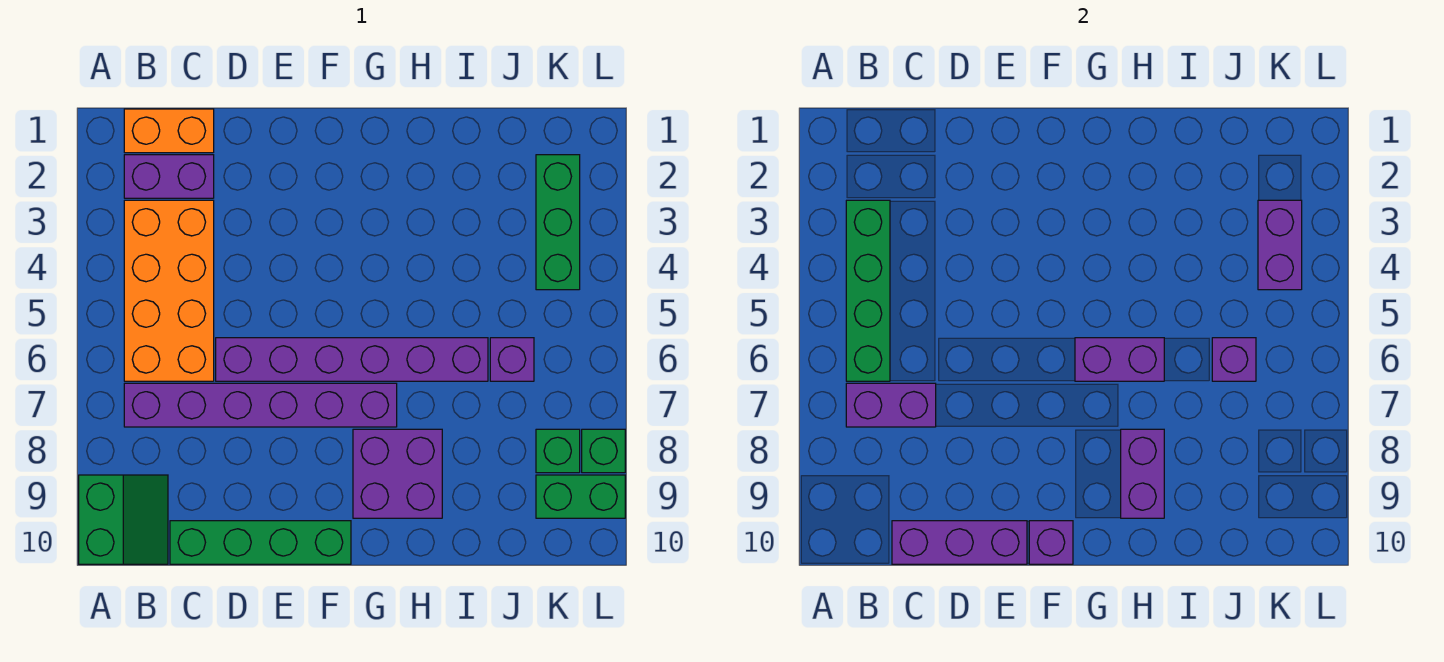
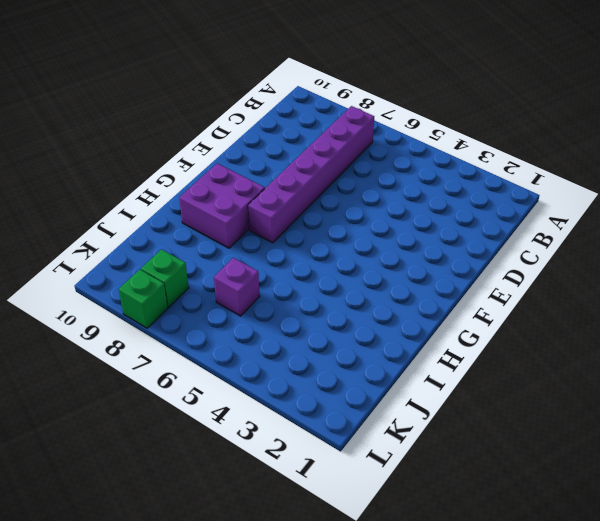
none -> green 2x2 slope [79,475,168,564]
none -> orange 1x2 brick [124,109,214,153]
none -> purple 1x2 brick [124,155,214,198]

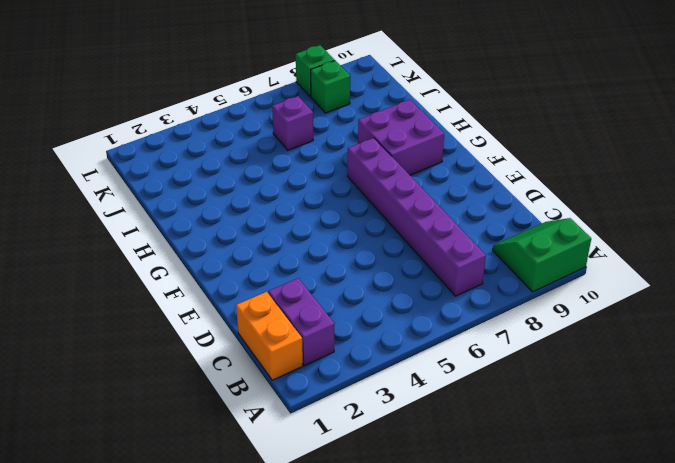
none -> orange 2x4 brick [124,200,214,381]
none -> green 1x4 brick [170,521,351,564]
none -> purple 1x6 brick [216,338,488,381]

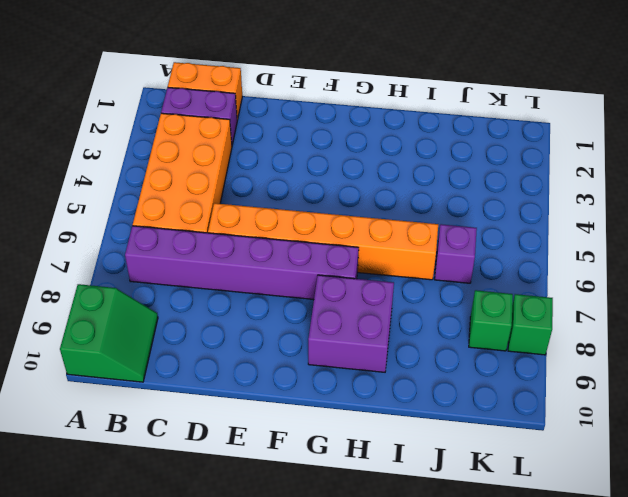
orange 1x6 brick [208,203,438,280] -> purple 1x6 brick [216,338,488,381]
none -> green 1x4 brick [170,521,351,564]
none -> green 1x3 brick [536,155,580,290]
none -> green 1x2 brick [536,475,625,518]

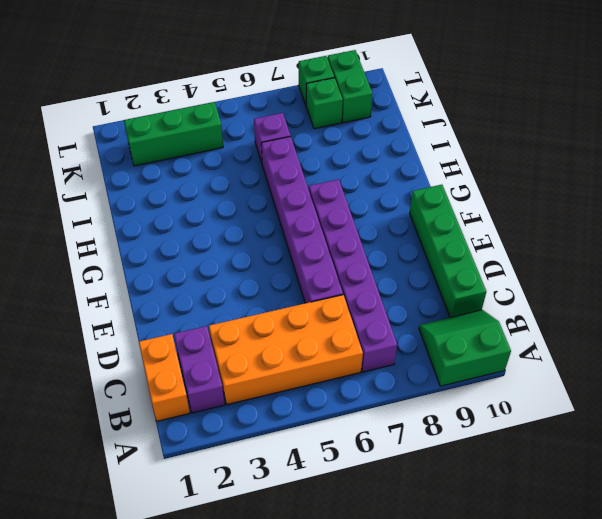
none -> purple 2x2 brick [353,429,442,518]
none -> green 1x4 brick [846,200,890,381]
none -> purple 1x2 brick [846,383,936,427]

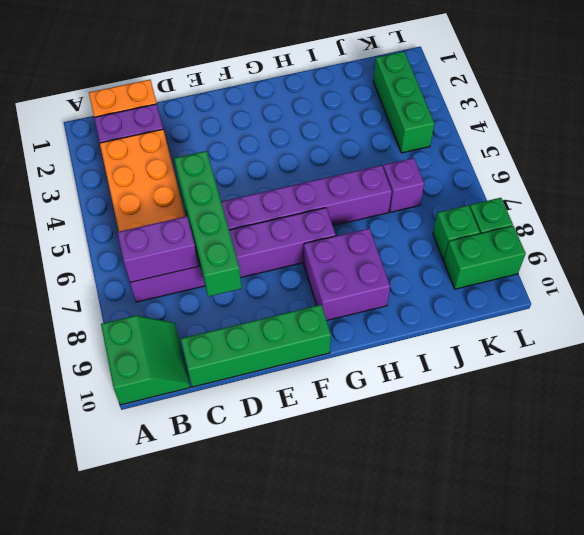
green 1x4 brick [174,151,241,296] -> green 1x4 brick moved to [846,200,890,381]
none -> purple 1x3 brick [892,521,1027,564]
none -> purple 1x1 brick [1029,521,1073,564]
none -> purple 1x2 brick [1075,338,1164,381]

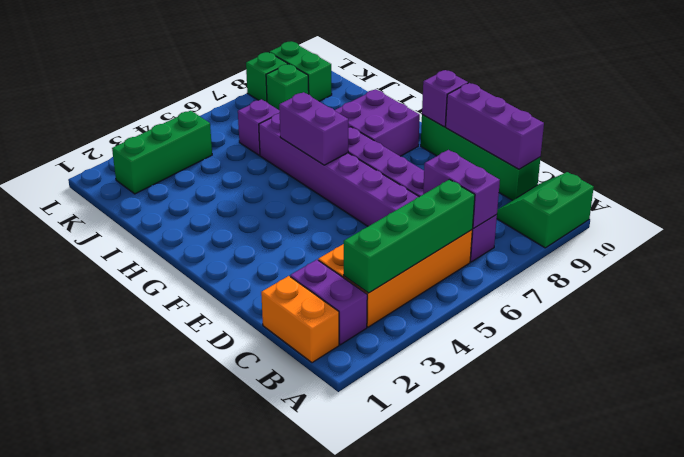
none -> purple 1x2 brick [1121,429,1164,518]
none -> purple 1x1 brick [1212,338,1256,381]
none -> purple 1x2 brick [1258,200,1302,290]

